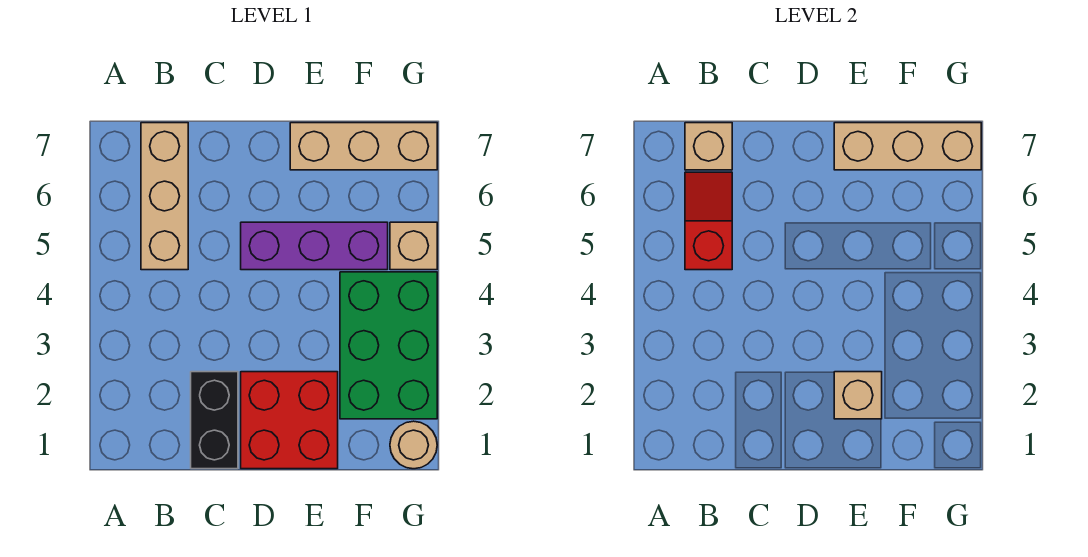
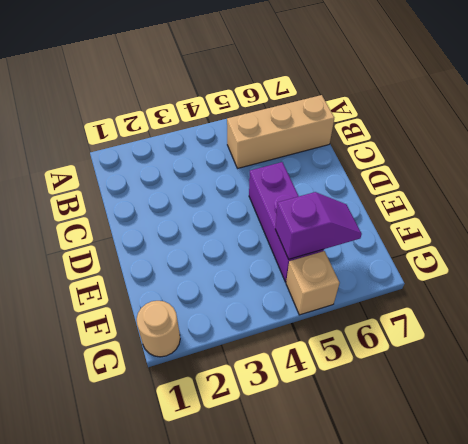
purple 1x2 slope [275,192,362,259] -> none
none -> black 1x2 brick [191,372,238,469]
none -> red 2x2 brick [241,372,338,469]
none -> tan 1x3 brick [290,123,437,170]

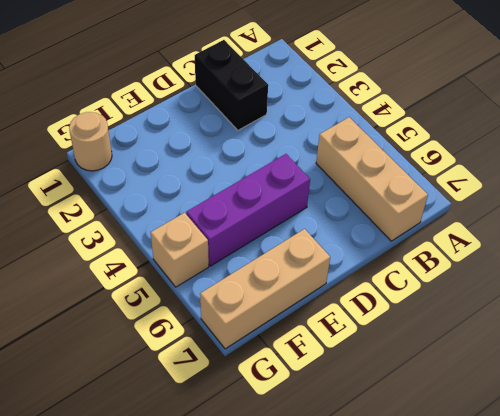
none -> red 2x2 brick [241,372,338,469]
none -> green 2x3 brick [340,272,437,419]
none -> red 1x2 slope [685,172,732,270]

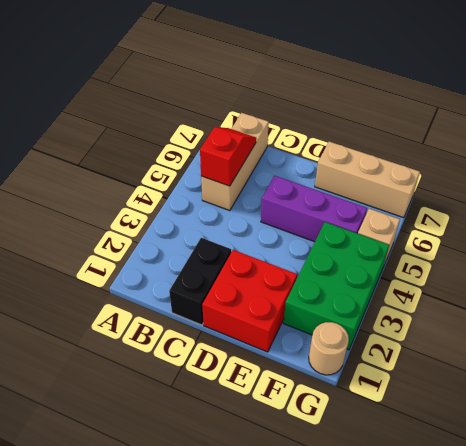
none -> tan 1x1 brick [685,123,732,170]
none -> tan 1x1 brick [834,372,882,419]
none -> tan 1x3 brick [834,123,981,170]

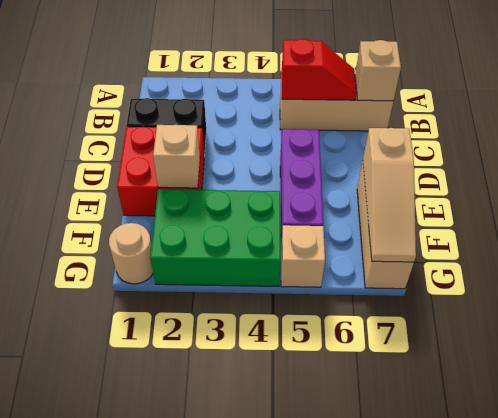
tan 1x3 slope [363,128,416,262] -> tan 1x3 brick [834,123,981,170]

